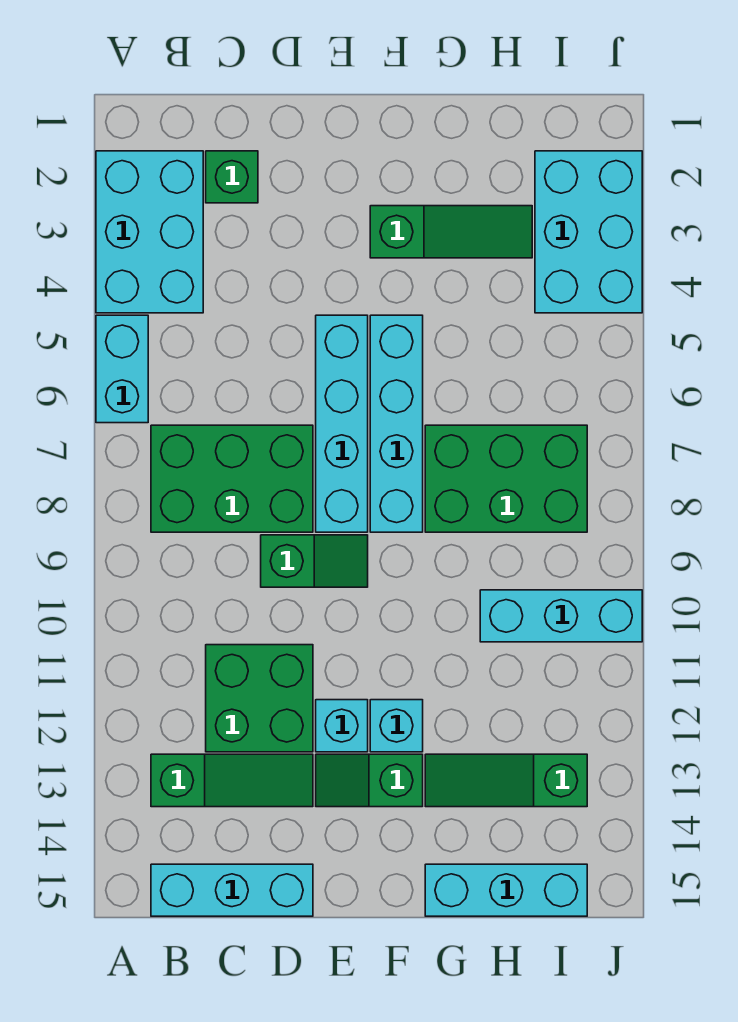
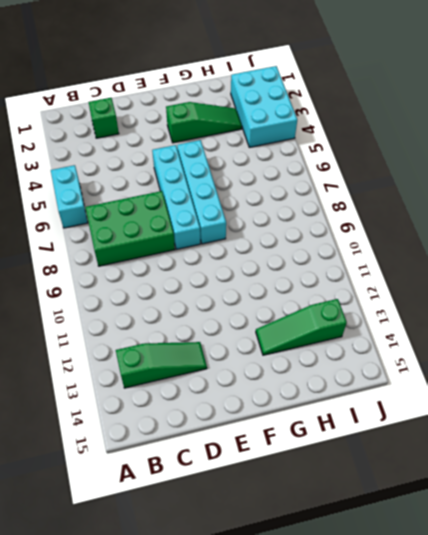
none -> cyan 2x3 brick [96,151,203,313]
none -> cyan 1x3 brick [151,864,313,916]
none -> green 2x2 brick [206,645,313,752]

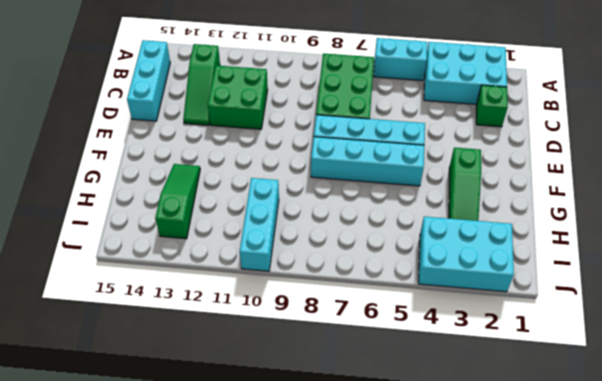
none -> green 1x2 slope [261,535,368,587]
none -> cyan 1x1 brick [316,700,368,752]
none -> green 1x2 slope [316,754,423,807]

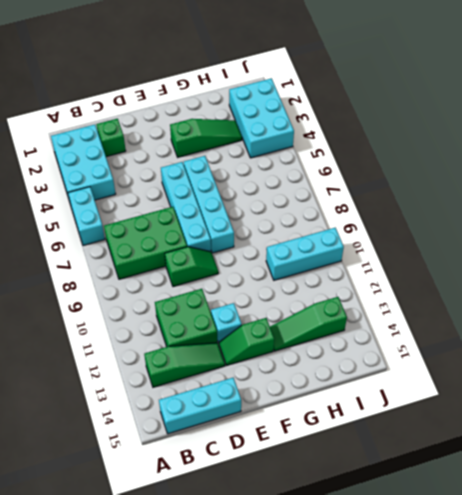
none -> cyan 1x1 brick [370,700,423,752]
none -> green 2x3 brick [425,425,587,532]
none -> cyan 1x3 brick [425,864,587,916]

